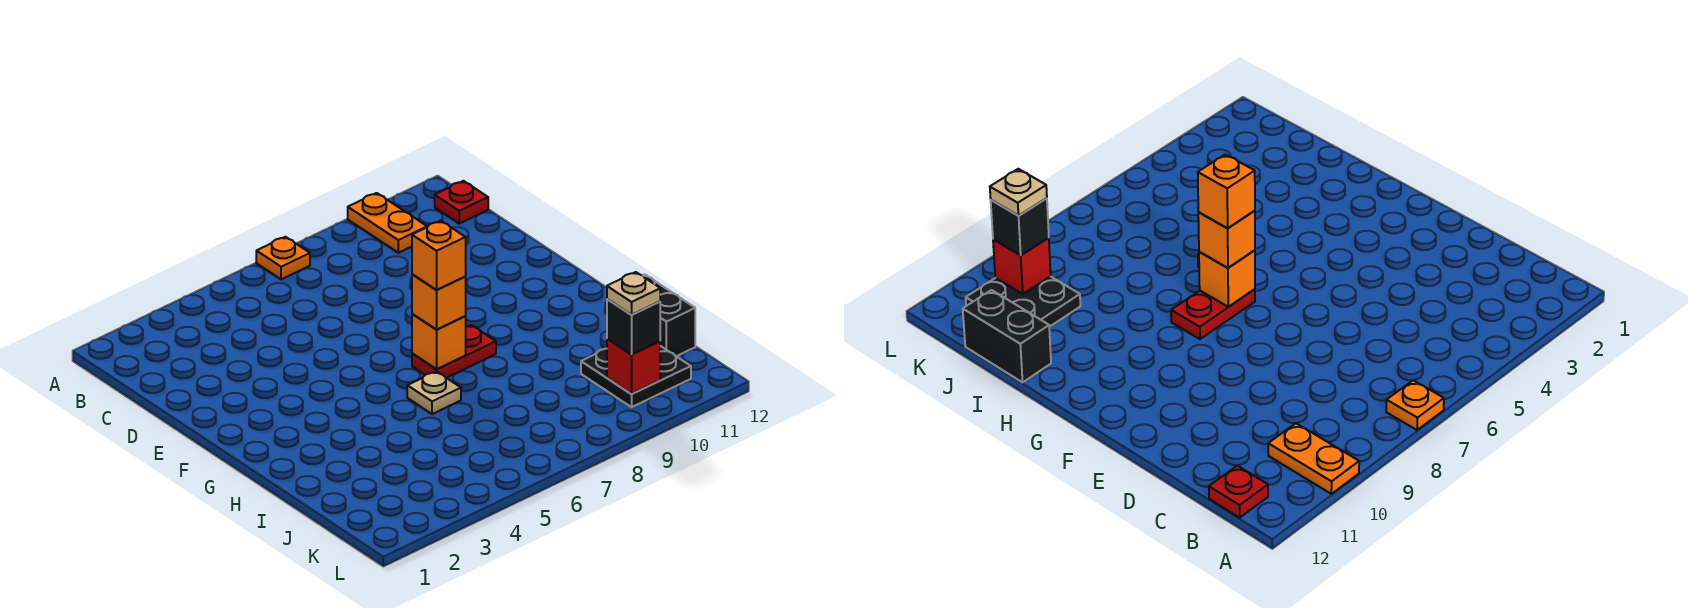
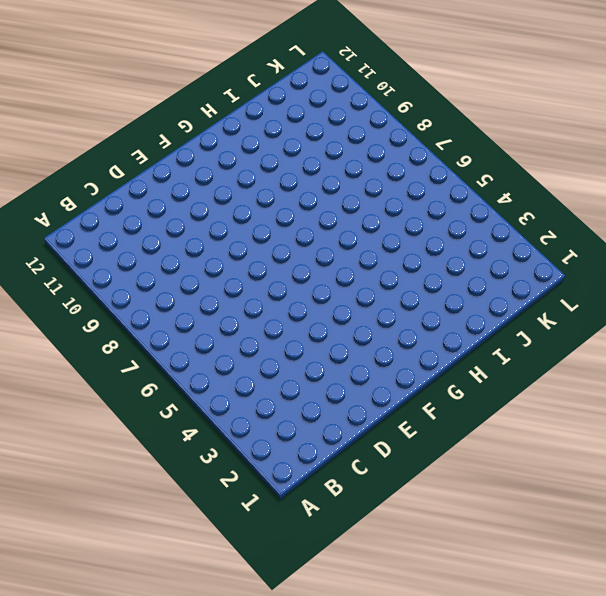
none -> orange 1x1 plate [256,237,310,279]
none -> orange 1x2 plate [348,193,427,253]
none -> red 1x1 plate [435,181,488,224]

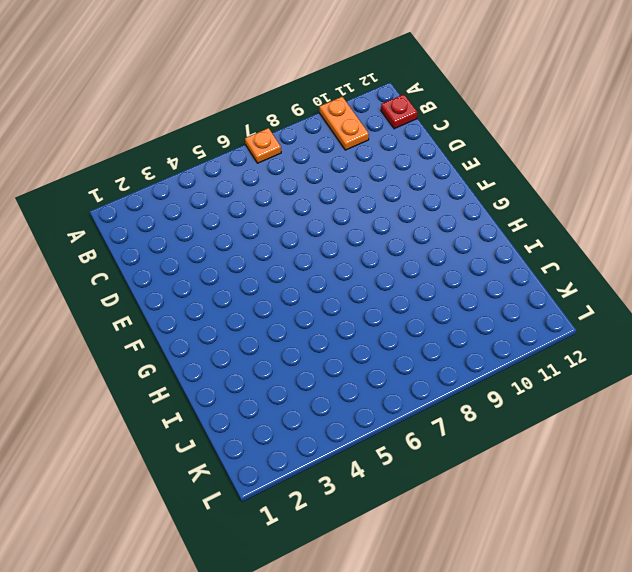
none -> red 1x2 plate [412,325,496,378]
none -> tan 1x1 plate [407,371,461,414]
none -> black 1x2 brick [643,275,695,356]

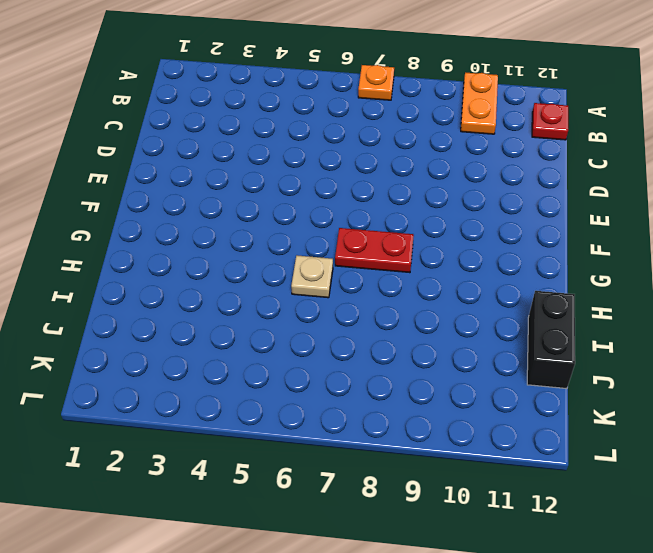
none -> black 2x2 plate [581,346,691,407]
none -> orange 1x1 brick [412,314,466,369]
none -> red 1x1 brick [607,339,660,394]

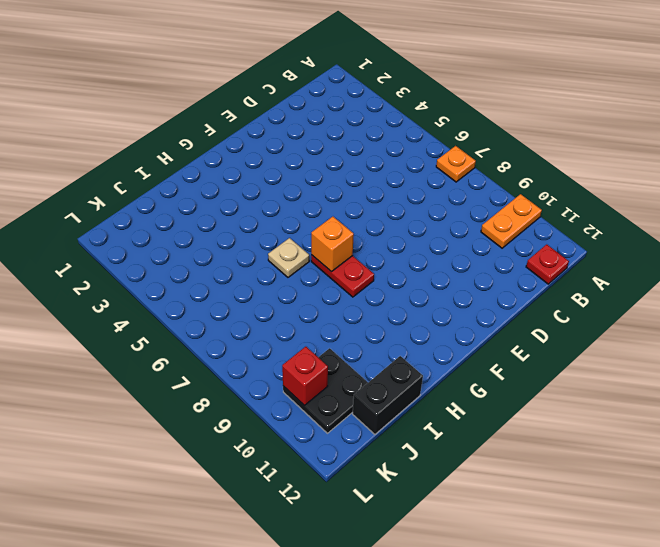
none -> orange 1x1 brick [412,274,466,329]
none -> black 1x1 brick [607,299,660,355]
none -> orange 1x1 brick [412,221,466,290]

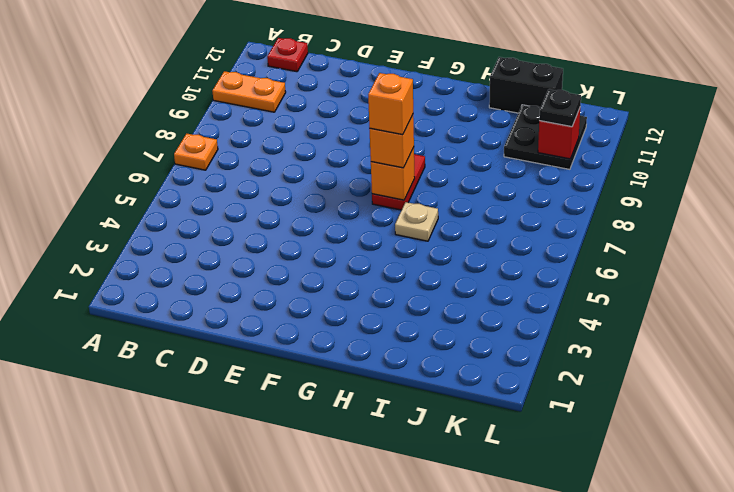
black 1x1 plate [539,89,581,127] -> black 1x1 brick [607,299,660,355]
none -> tan 1x1 plate [607,272,660,315]

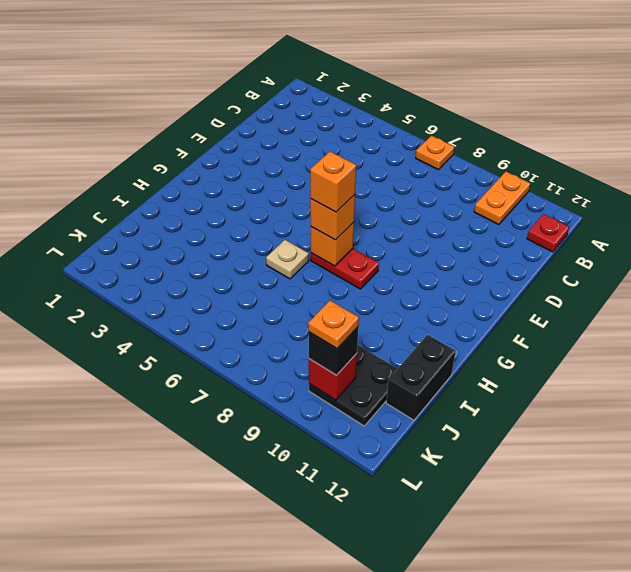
orange 1x1 plate [308,300,359,349] -> tan 1x1 plate [607,272,660,315]

